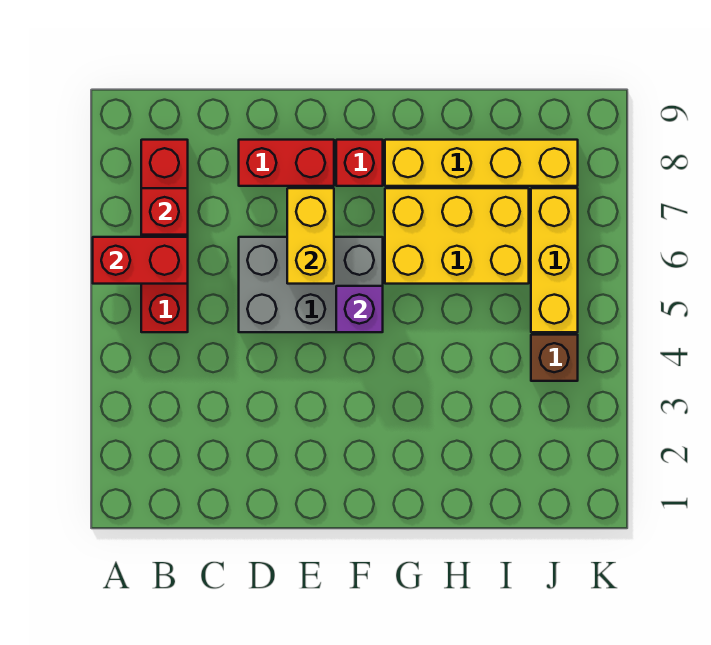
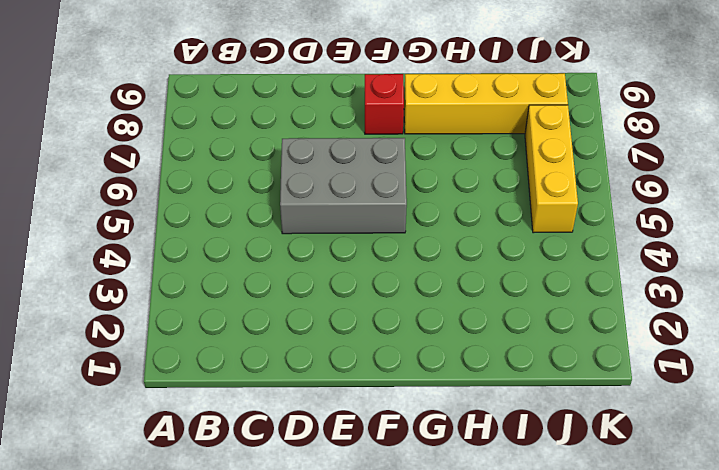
none -> red 1x4 brick [141,140,188,332]
none -> red 1x2 brick [239,140,334,186]
none -> yellow 2x3 brick [385,188,529,284]

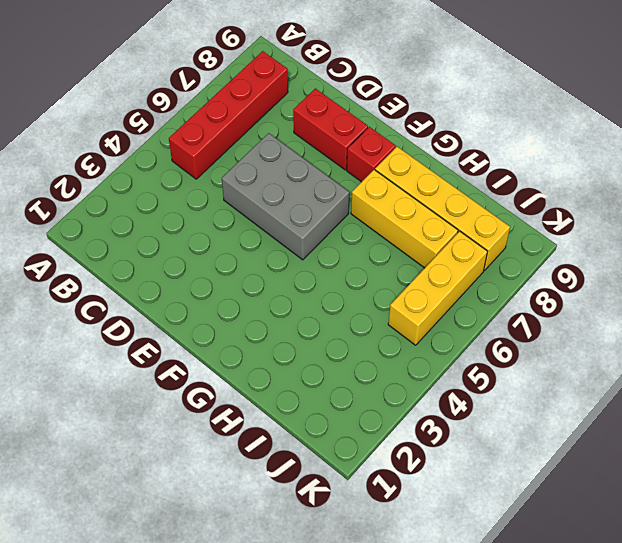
yellow 1x3 brick [351,170,458,268] -> yellow 2x3 brick [385,188,529,284]
none -> brown 1x1 brick [531,335,578,381]
none -> red 1x2 brick [93,237,188,284]
none -> red 1x1 brick [141,188,188,235]

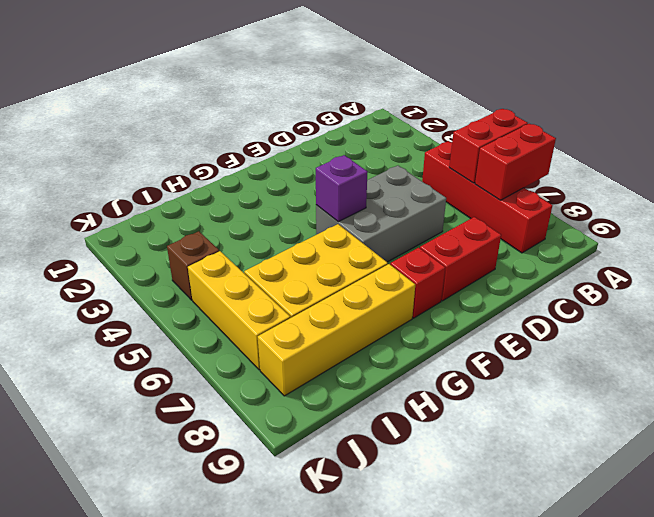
red 1x2 brick [475,124,556,200] -> red 1x1 brick [141,188,188,235]
none -> yellow 1x2 brick [287,188,334,284]

